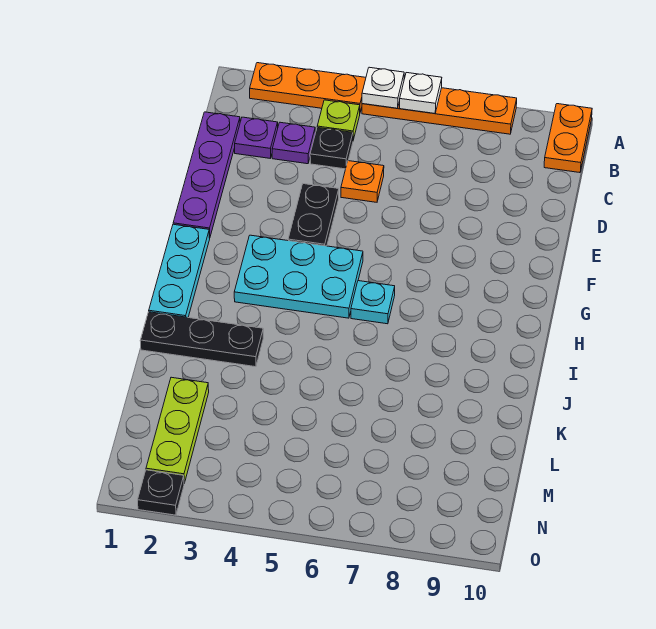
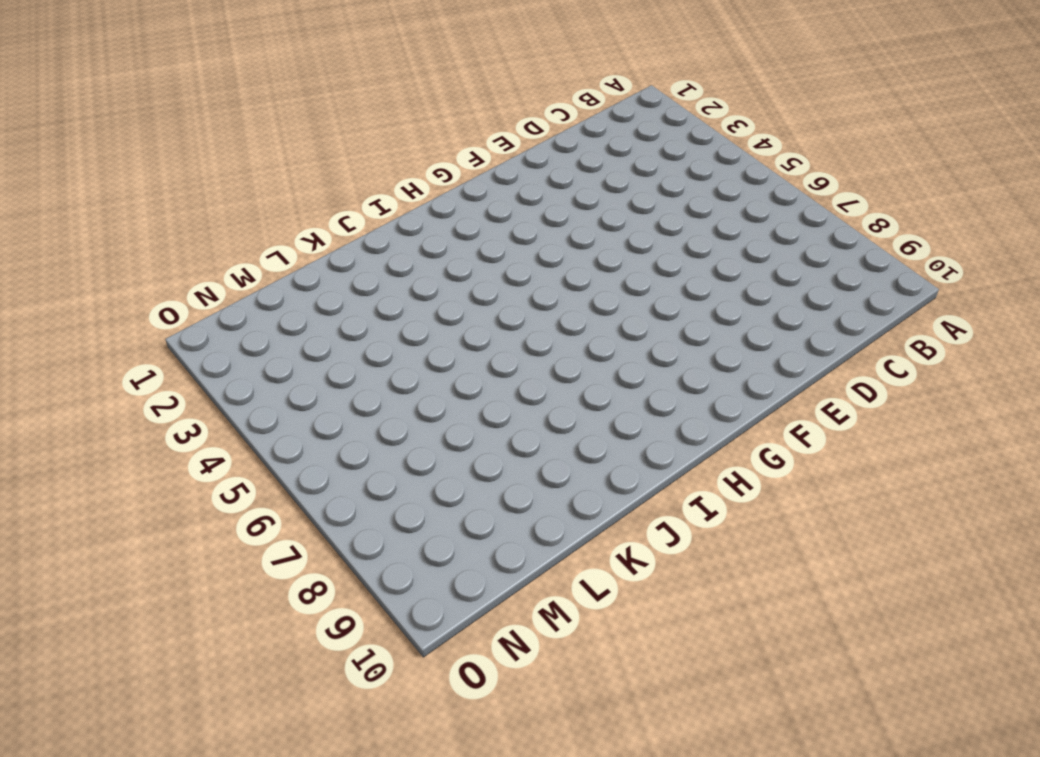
none -> orange 1x3 plate [250,63,366,112]
none -> orange 1x4 plate [362,88,517,134]
none -> orange 1x2 plate [544,104,592,173]

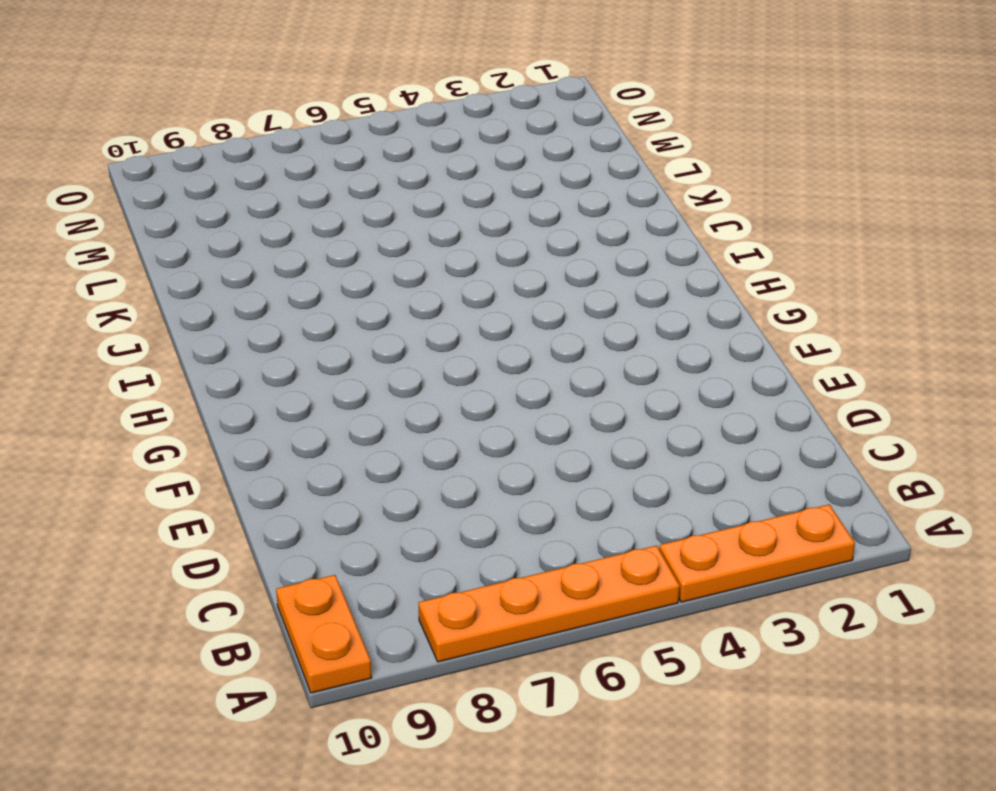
none -> lime 1x1 plate [317,100,360,140]
none -> purple 1x4 plate [173,112,240,238]
none -> purple 1x1 plate [235,117,278,158]

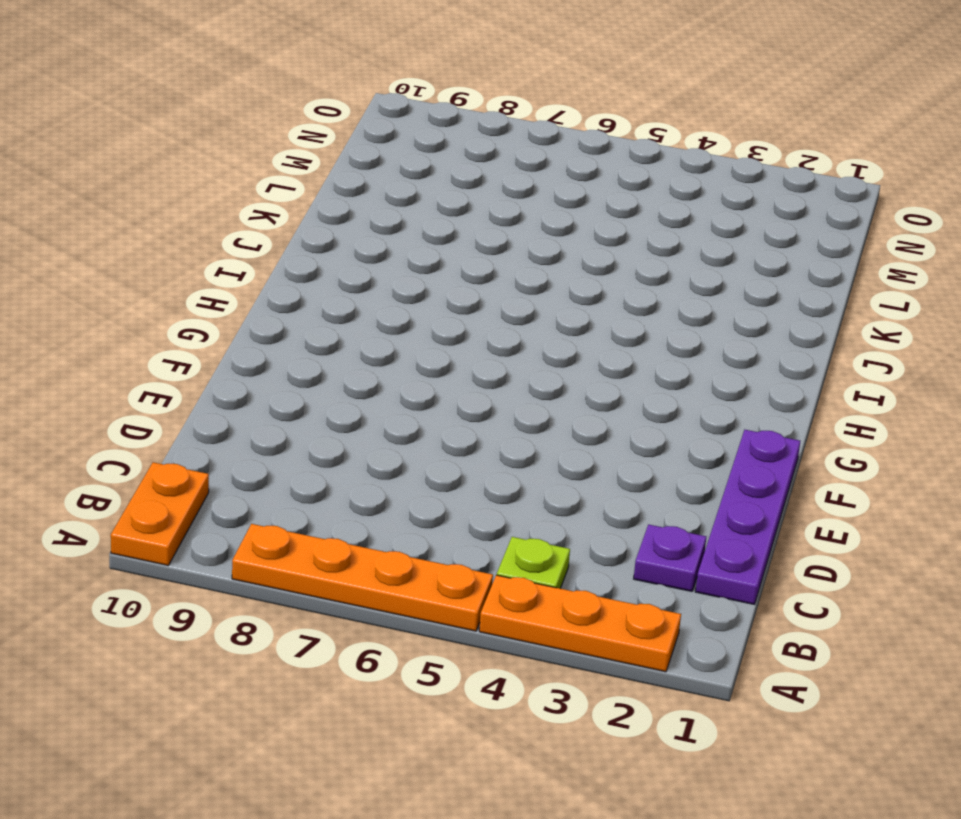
none -> purple 1x1 plate [272,122,315,164]
none -> black 1x1 plate [310,128,353,169]
none -> orange 1x1 plate [341,161,384,202]

